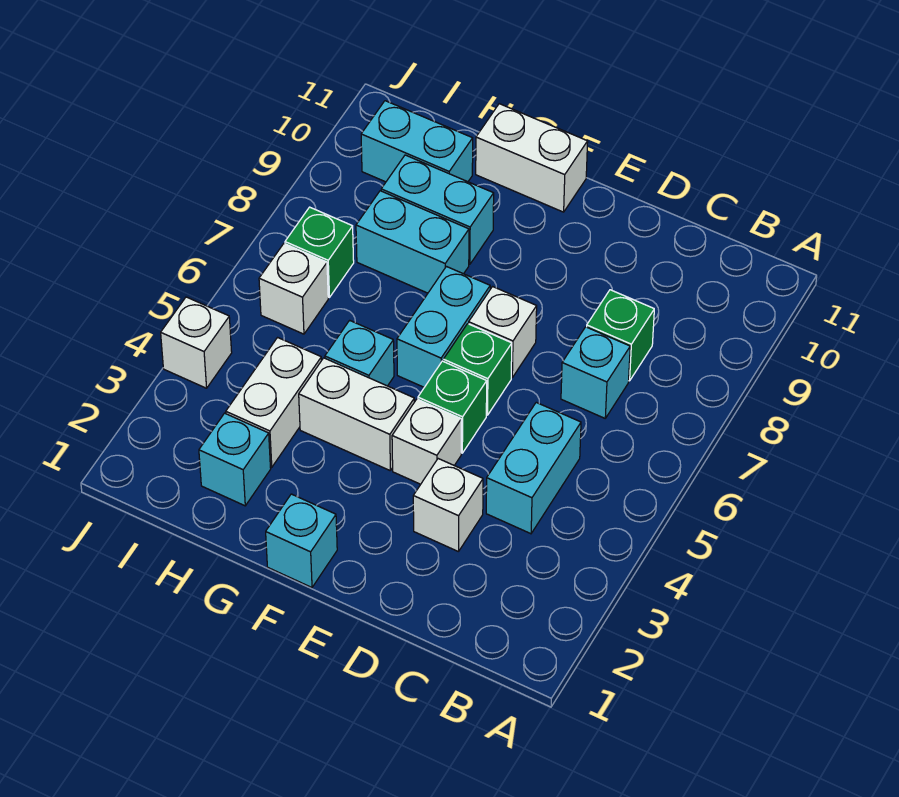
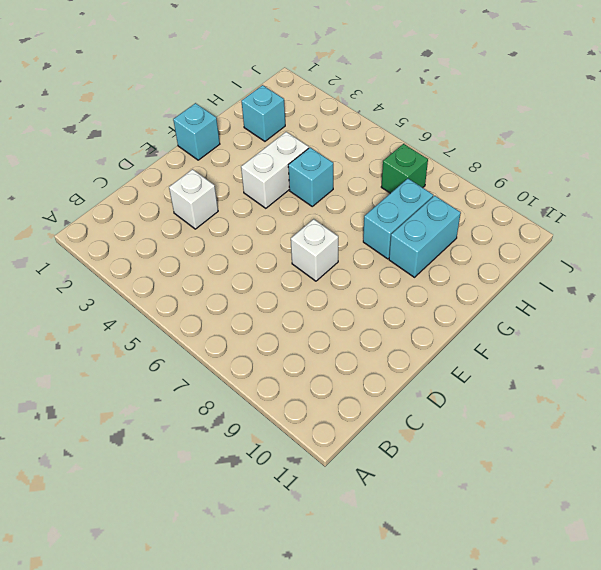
none -> cyan 1x2 brick [486,402,581,534]
none -> cyan 1x1 brick [561,327,630,418]
none -> green 1x1 brick [587,290,654,381]

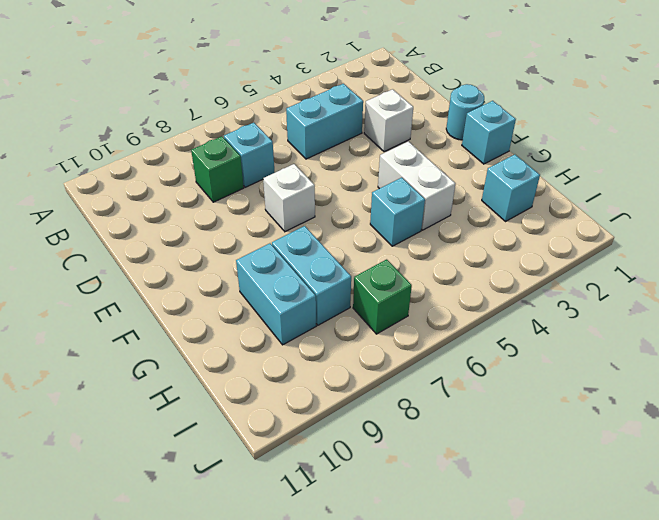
cyan 1x1 round brick [446,84,484,140] -> none
none -> white 1x1 brick [392,399,461,484]
none -> green 1x1 brick [418,361,487,453]
none -> green 1x1 brick [443,324,512,415]

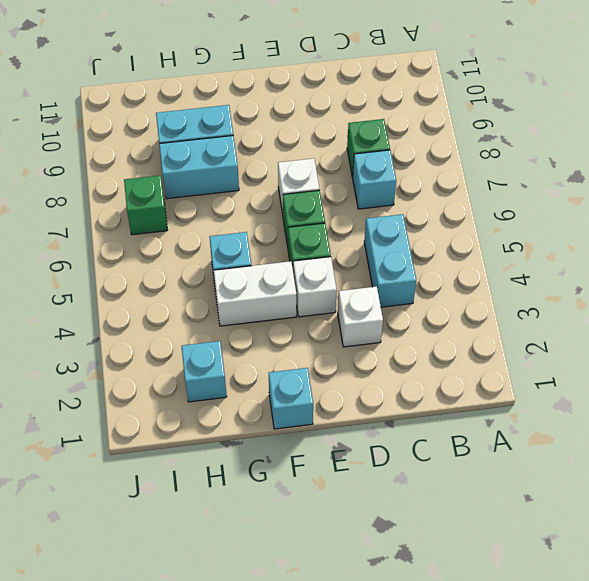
none -> cyan 1x2 brick [397,267,490,387]
none -> white 1x2 brick [476,104,588,212]
none -> white 1x2 brick [226,338,321,467]

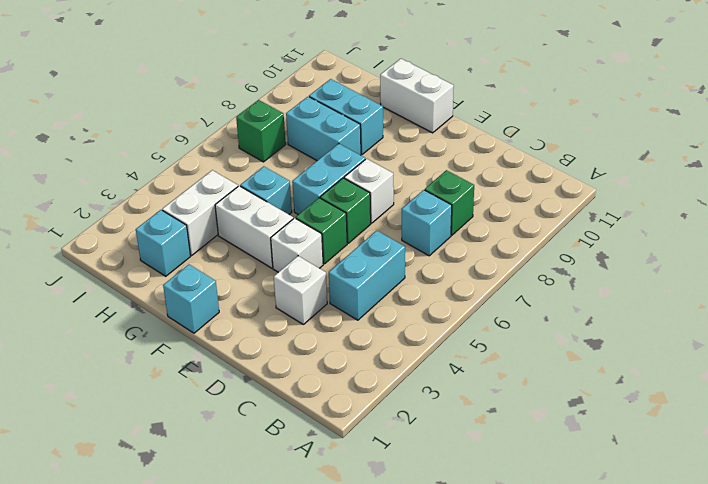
none -> cyan 1x2 brick [361,101,473,182]
none -> white 1x1 brick [259,244,328,334]
none -> white 1x1 brick [161,297,232,388]

